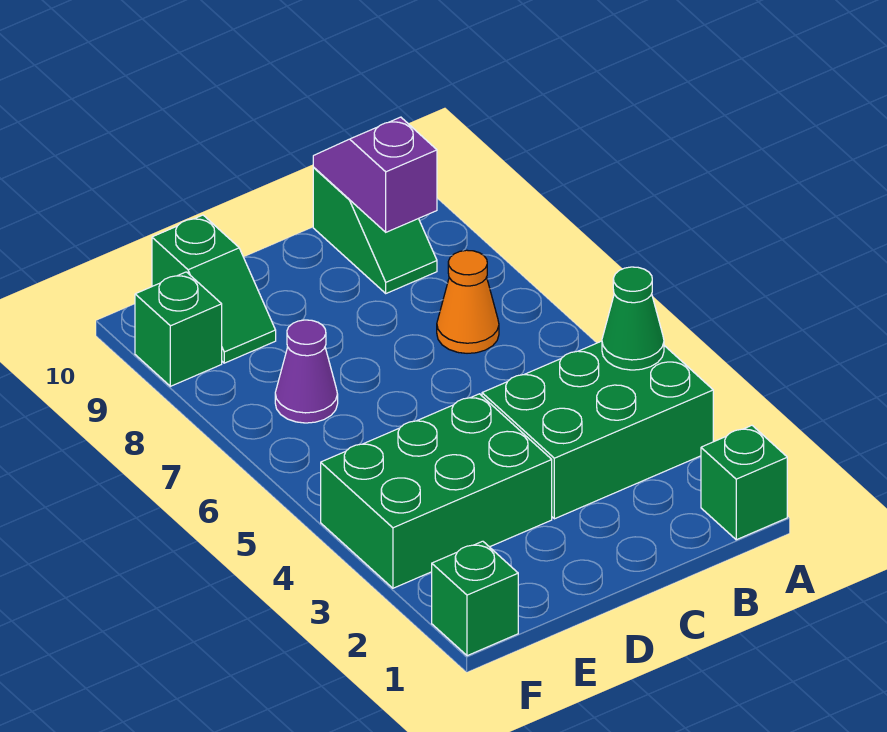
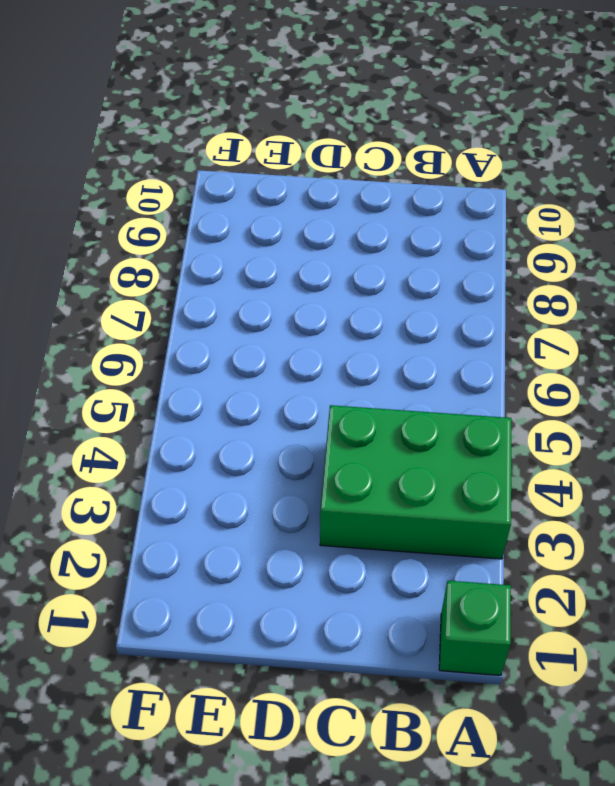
none -> orange 1x1 cone [437,250,499,353]
none -> green 1x2 slope [313,168,437,293]

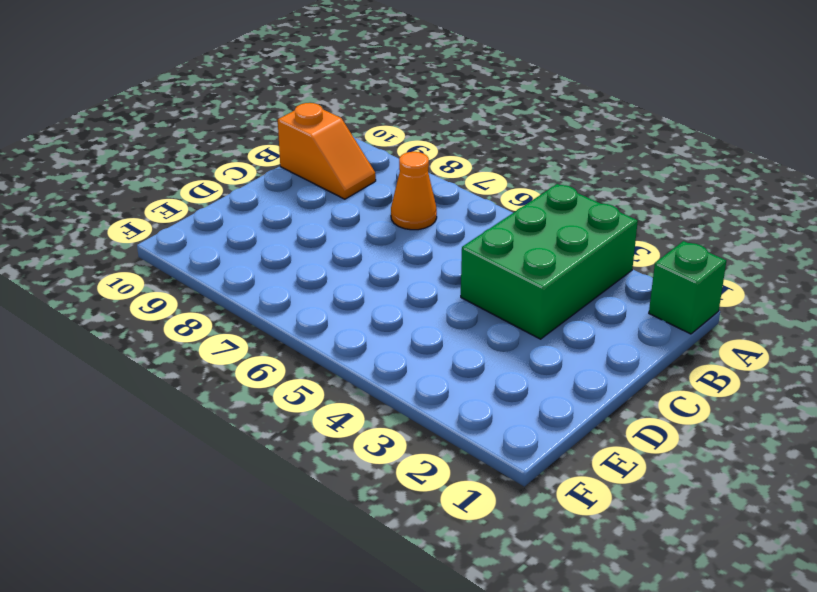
orange 1x2 slope [278,103,376,199] -> green 1x2 slope [313,168,437,293]
none -> green 2x3 brick [321,394,552,588]
none -> purple 1x1 cone [275,320,338,423]

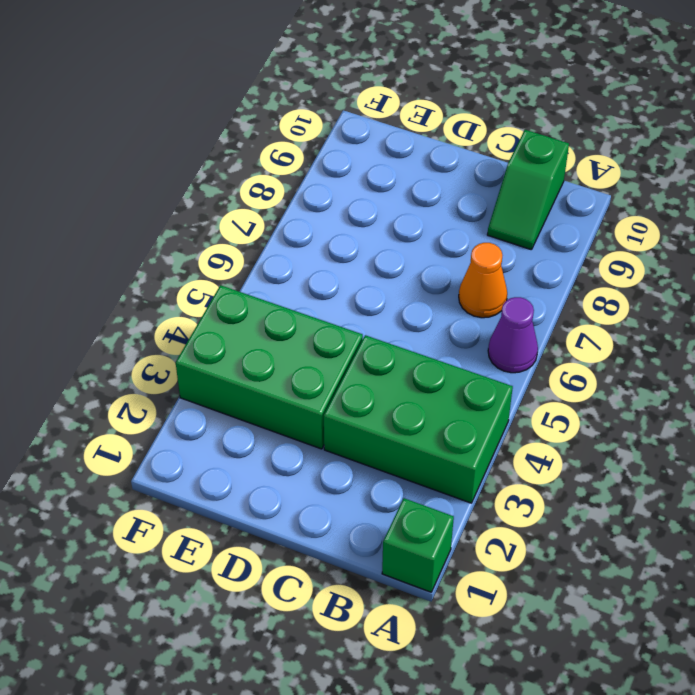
purple 1x1 cone [488,297,538,373] -> purple 1x1 cone moved to [275,320,338,423]
none -> green 1x2 slope [152,215,276,363]
none -> green 1x1 brick [432,541,518,656]

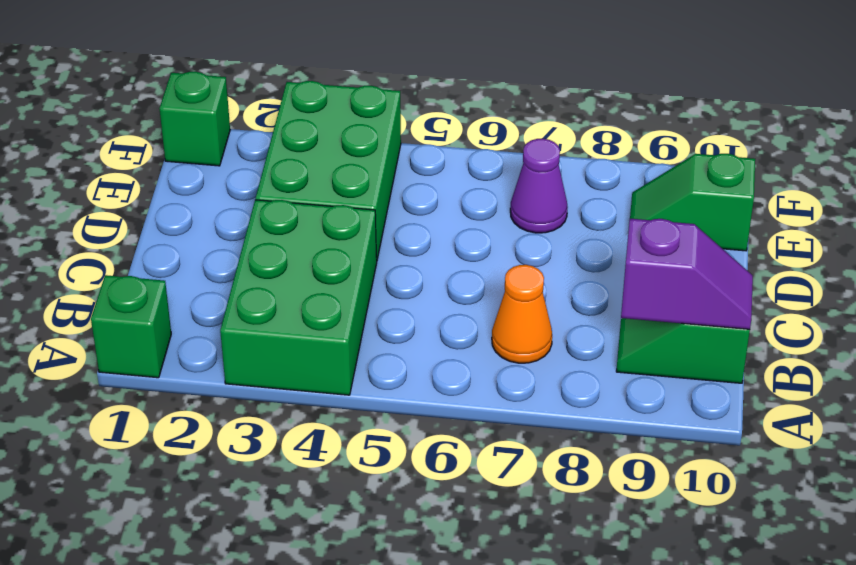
none -> green 1x1 brick [135,272,222,386]
none -> green 1x1 cone [602,267,664,370]

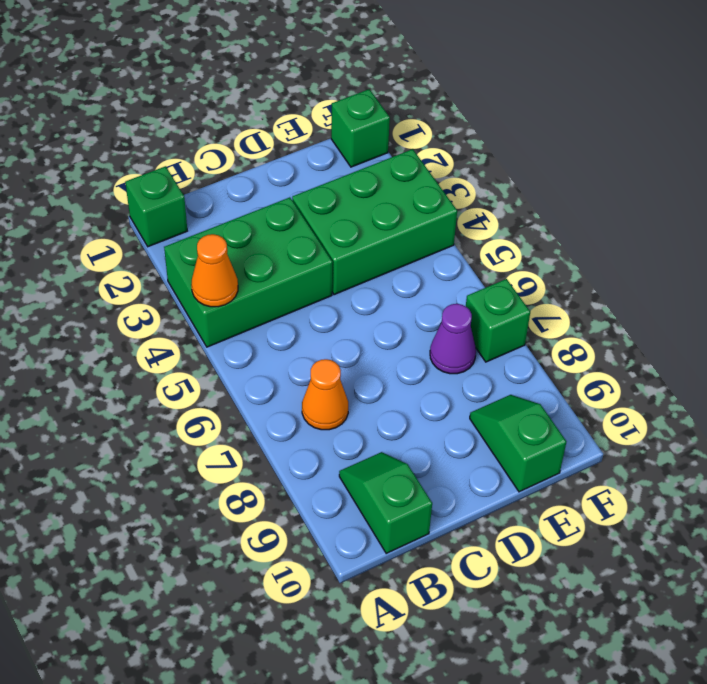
orange 1x1 cone [191,234,238,307] -> green 1x1 cone [602,267,664,370]
green 1x1 brick [466,279,530,362] -> green 1x1 brick moved to [135,272,222,386]
none -> purple 1x2 slope [313,117,437,232]

